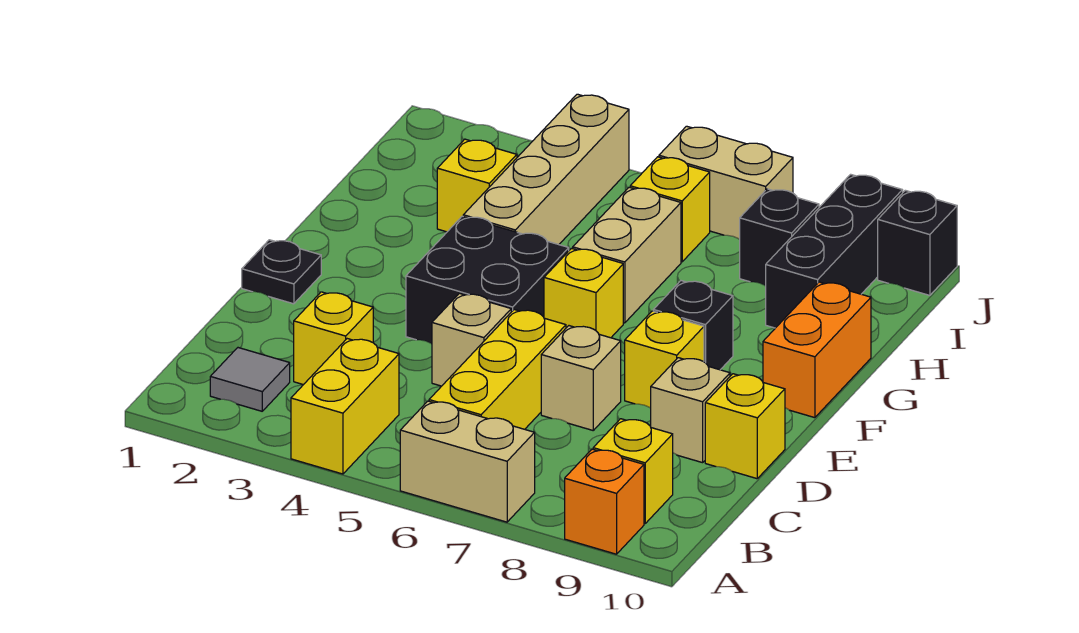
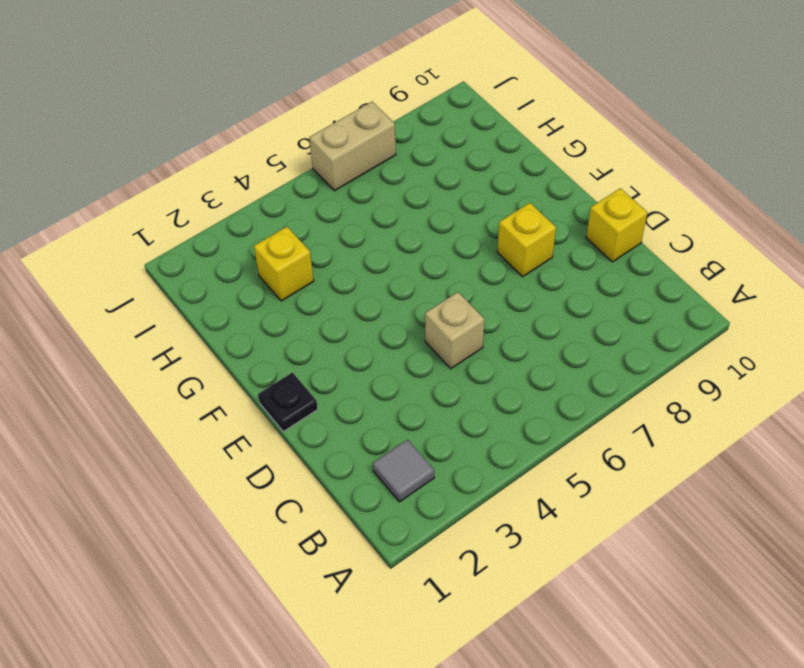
none -> yellow 1x2 brick [291,339,399,474]
none -> tan 1x2 brick [400,401,535,522]
none -> orange 1x1 brick [565,449,644,554]

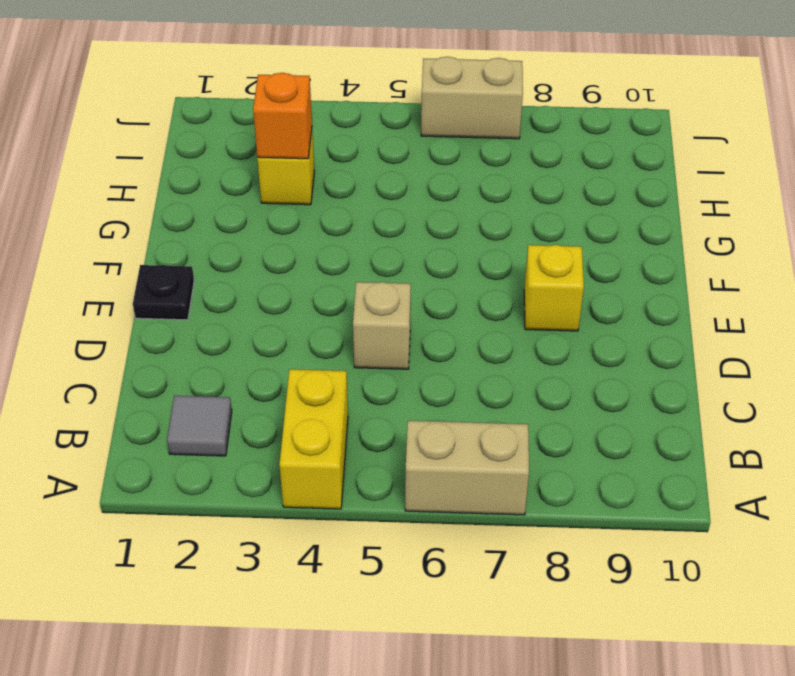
orange 1x1 brick [253,73,312,159] -> orange 1x1 brick moved to [565,449,644,554]
none -> yellow 1x3 brick [429,310,566,429]
none -> yellow 1x1 brick [593,419,673,524]
none -> yellow 1x1 brick [294,292,373,385]

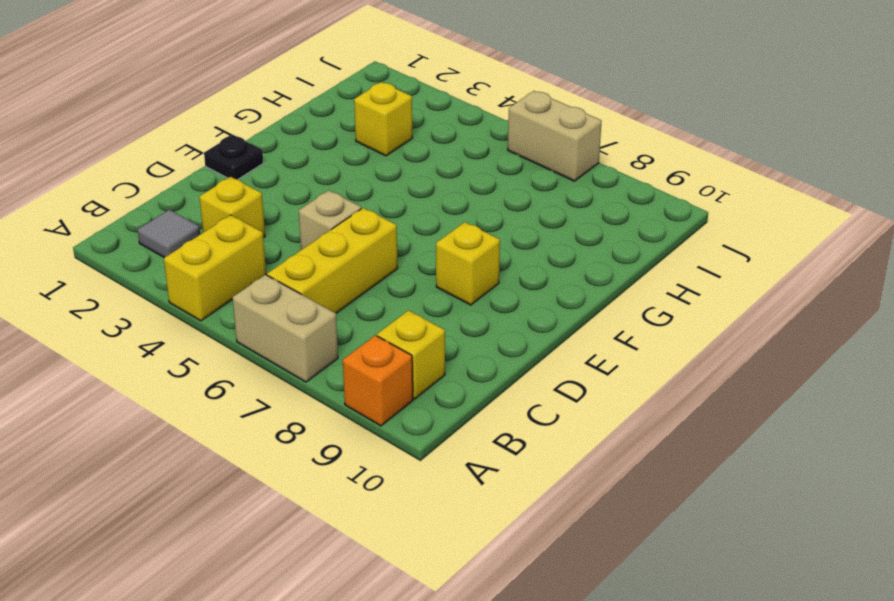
none -> tan 1x1 brick [541,326,621,430]
none -> tan 1x1 brick [651,358,730,463]
none -> yellow 1x1 brick [705,374,785,479]

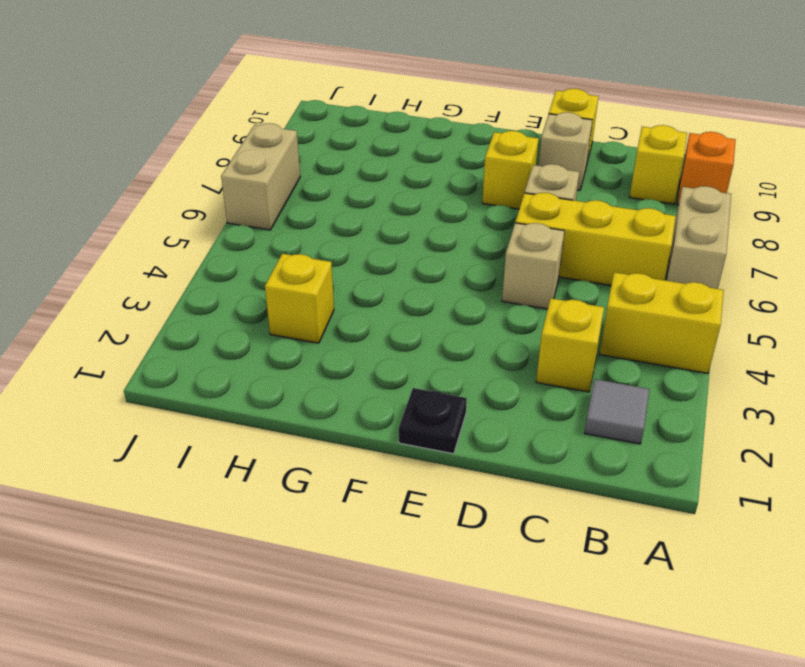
none -> black 2x2 brick [406,216,569,344]
none -> yellow 1x1 brick [544,248,623,338]
none -> black 1x1 brick [653,281,733,370]

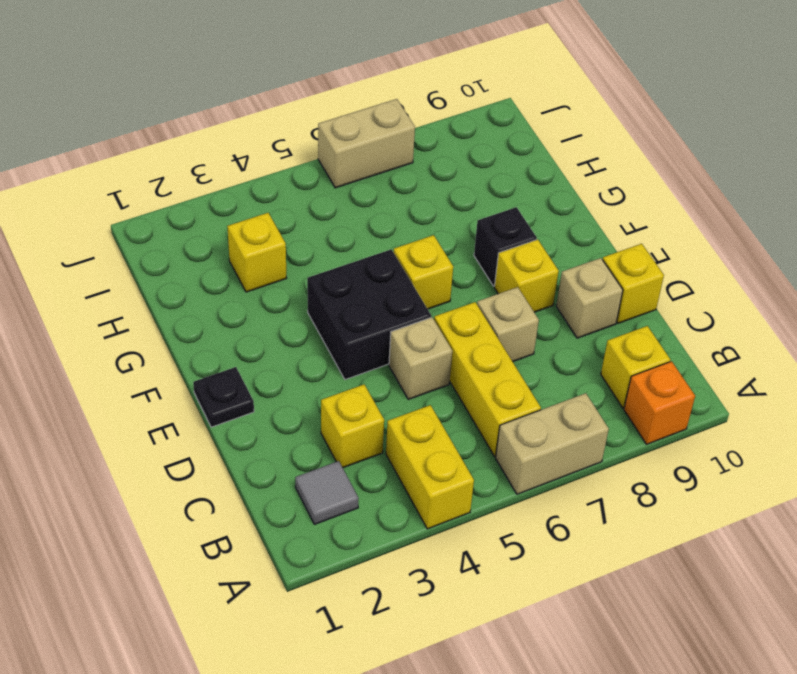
none -> orange 1x2 brick [763,282,871,418]
none -> tan 1x4 brick [463,94,629,245]
none -> tan 1x2 brick [573,187,681,323]

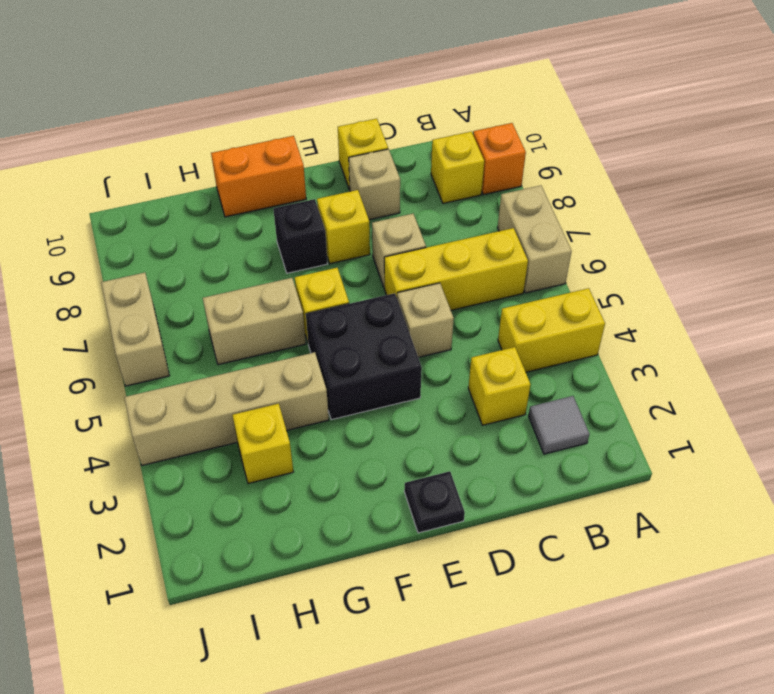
none -> black 1x3 brick [766,174,903,328]
none -> yellow 1x1 brick [630,157,710,262]
none -> black 1x1 brick [740,189,819,286]

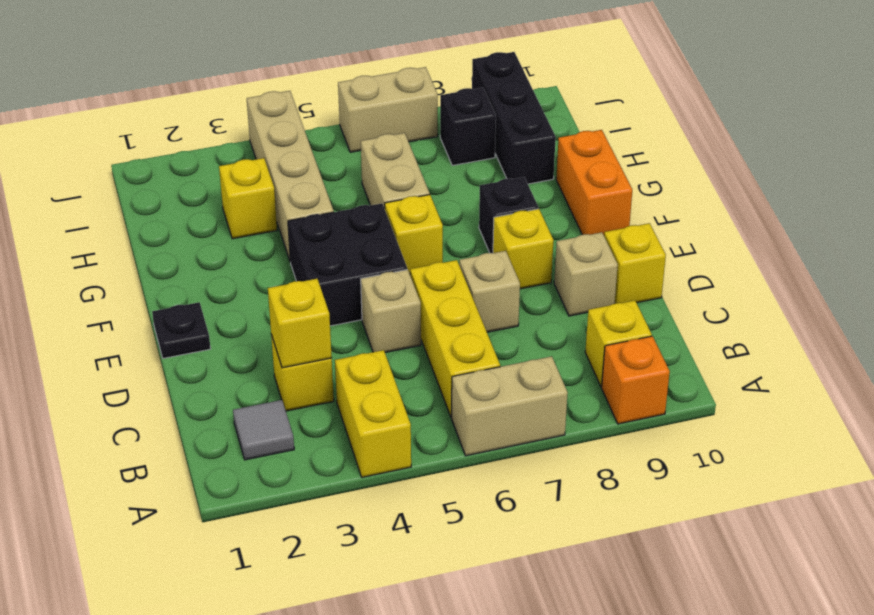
yellow 1x1 brick [268,279,332,368] -> yellow 1x1 brick moved to [630,157,710,262]
none -> black 1x1 brick [878,190,957,295]

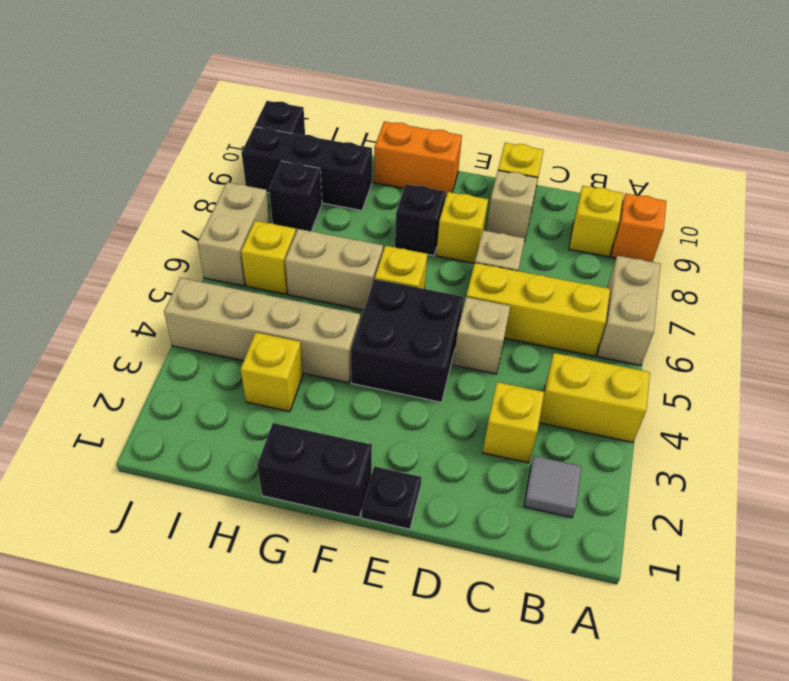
black 1x2 brick [257,423,372,518] -> none

